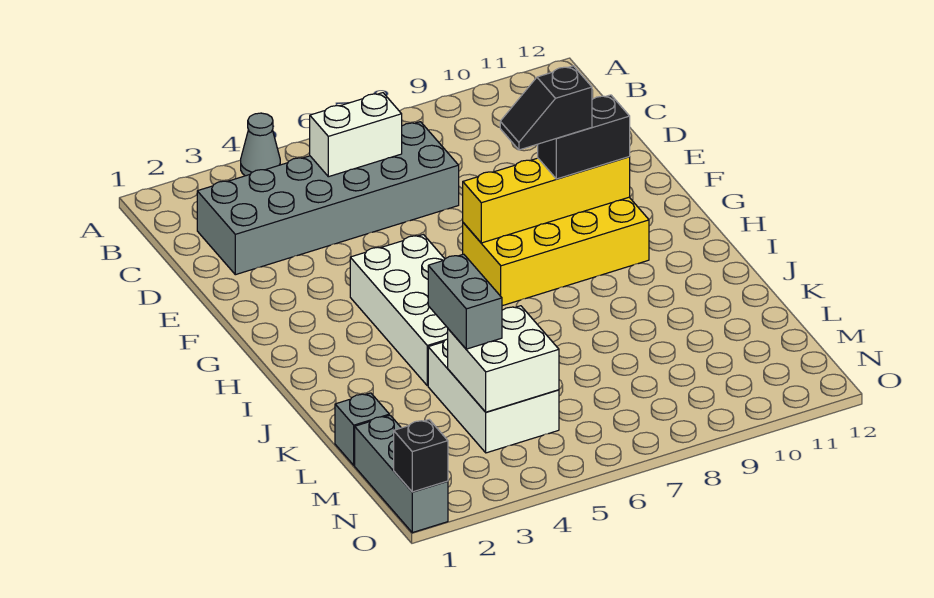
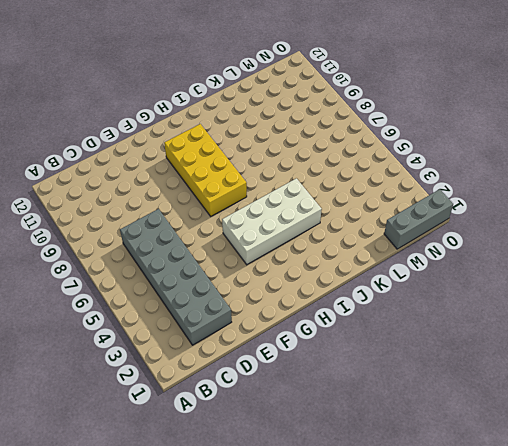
none -> grey 1x1 cone [241,113,280,176]
none -> white 2x3 brick [428,339,559,453]
none -> grey 1x1 brick [335,393,389,465]

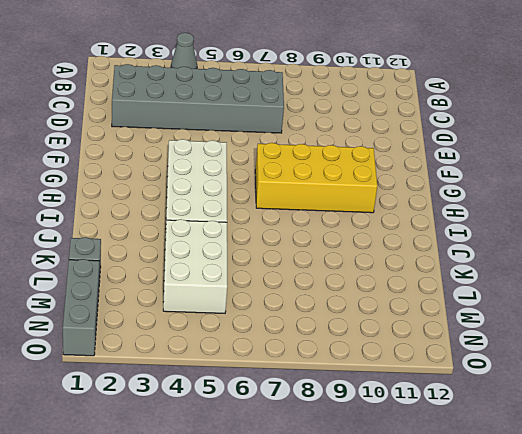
none -> white 1x2 brick [310,93,402,177]
none -> yellow 1x4 brick [463,157,630,243]
none -> white 2x2 brick [448,306,559,412]

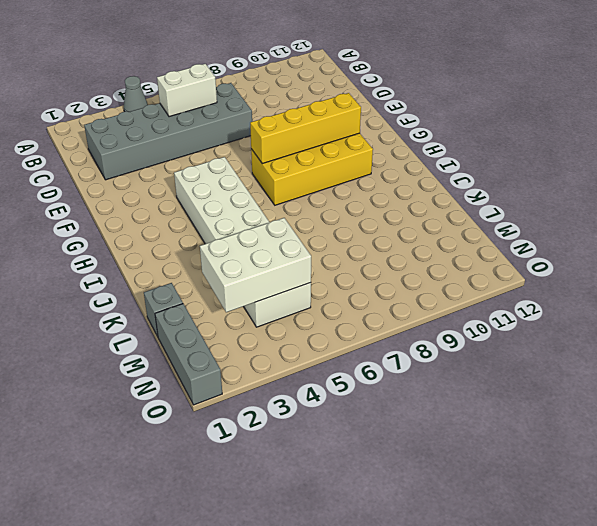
white 2x3 brick [200,218,311,312] -> white 2x2 brick [448,306,559,412]
none -> black 1x1 brick [394,420,448,492]
none -> black 1x2 brick [538,95,630,179]
none -> grey 1x2 brick [428,254,502,349]

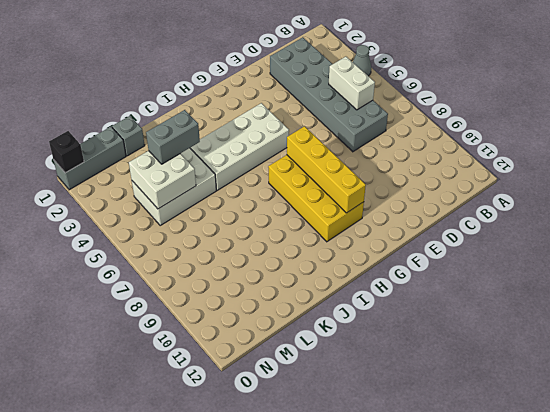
none -> black 1x2 brick [538,95,630,179]
none -> black 1x2 slope [500,66,592,150]

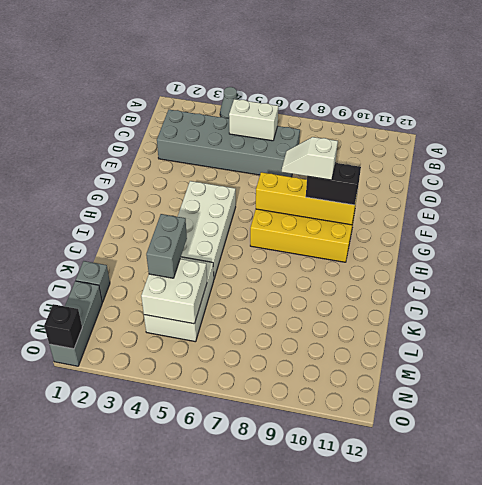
white 1x2 slope [282,137,338,180] -> black 1x2 slope [500,66,592,150]

